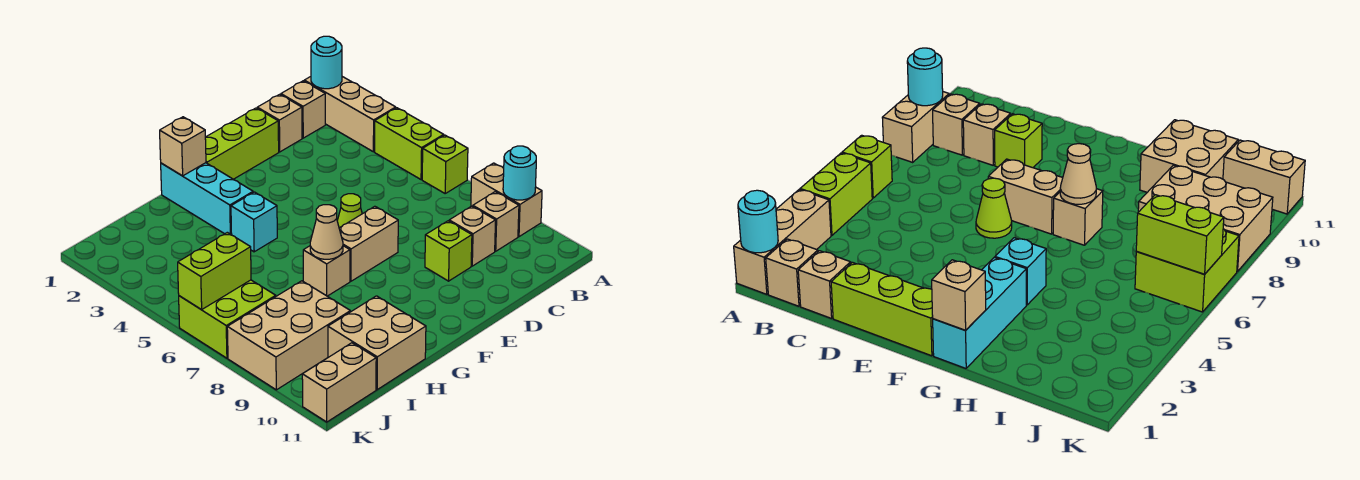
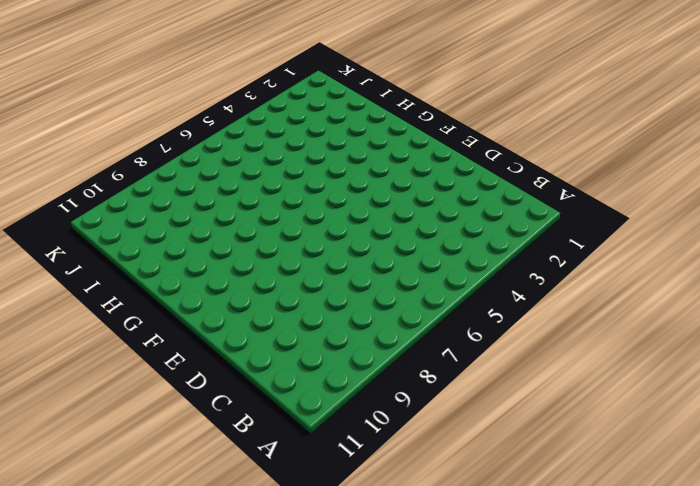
none -> tan 1x3 brick [304,77,396,152]
none -> lime 1x2 brick [375,108,444,180]
none -> lime 1x1 brick [422,135,468,193]

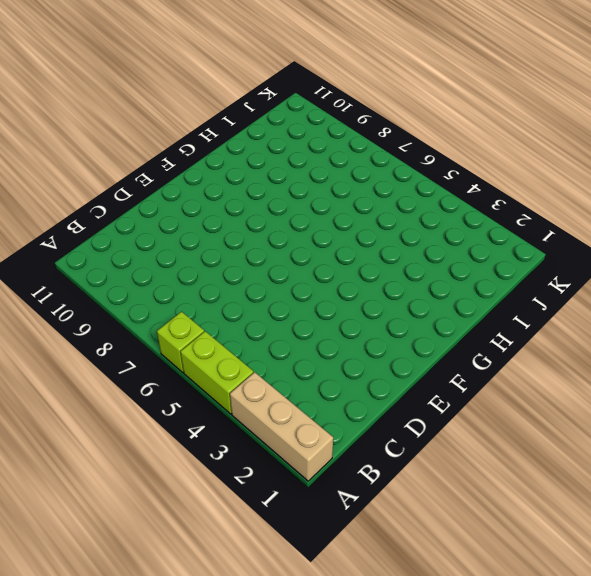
none -> tan 1x2 brick [471,163,542,237]
none -> tan 1x1 brick [281,81,325,138]
none -> tan 1x1 brick [473,192,519,251]

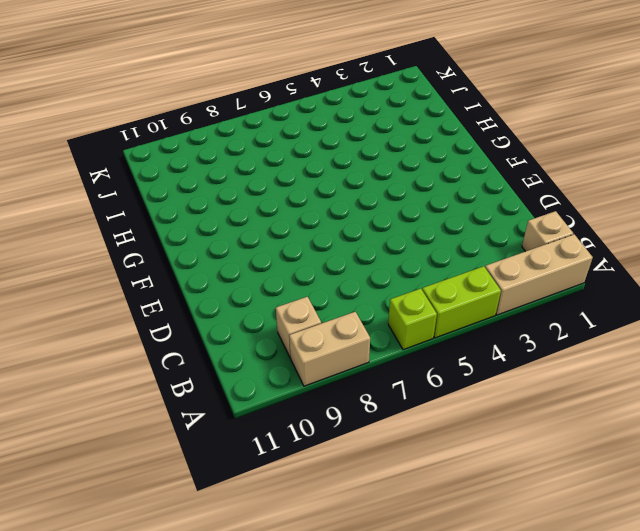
none -> tan 1x1 brick [257,94,302,152]
none -> tan 1x1 brick [449,206,496,266]
none -> lime 1x3 brick [205,108,279,179]

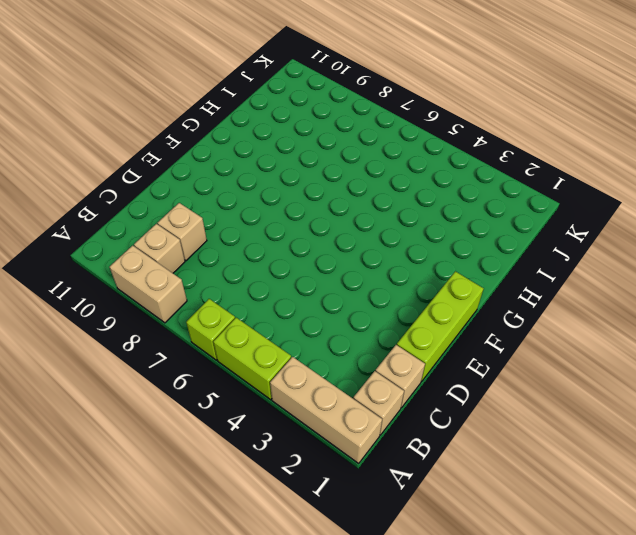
none -> lime 1x1 brick [425,221,472,281]
none -> lime 1x1 cone [337,194,362,228]
none -> tan 1x2 brick [339,206,398,281]

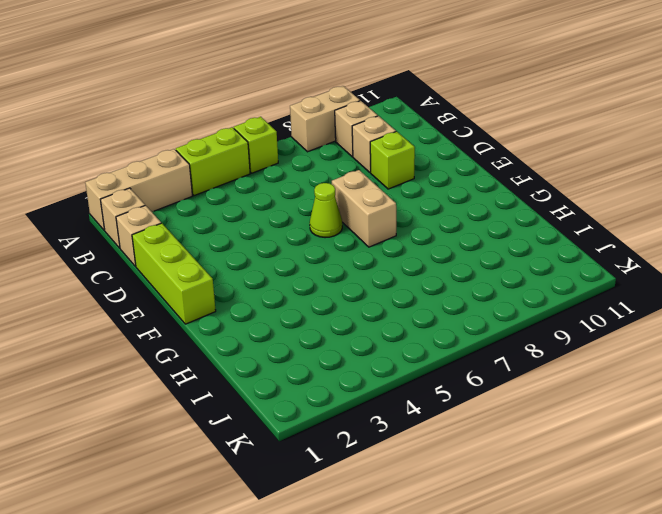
none -> cyan 1x3 brick [161,163,253,235]
none -> cyan 1x1 brick [231,192,277,252]
none -> tan 1x1 brick [303,246,350,296]

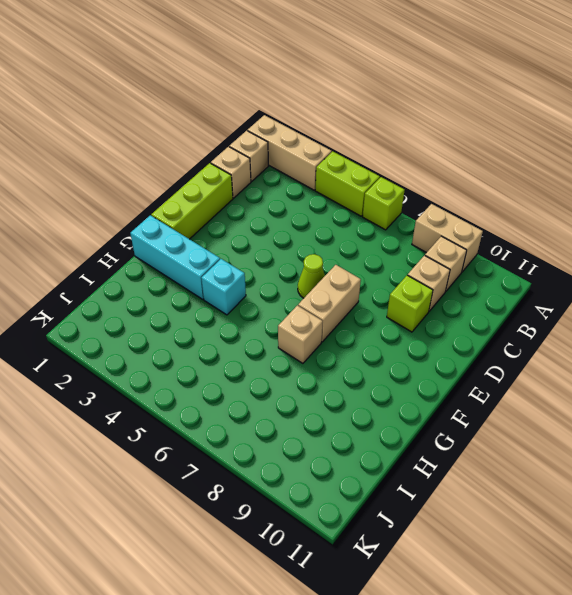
none -> tan 2x2 brick [328,296,426,390]
none -> tan 2x3 brick [227,281,350,390]
none -> lime 2x2 brick [179,280,276,358]

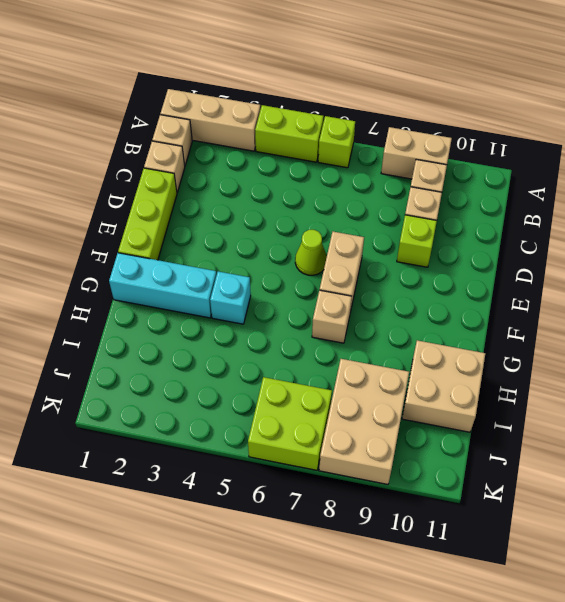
none -> tan 1x2 brick [302,343,376,422]
none -> cyan 1x1 round brick [311,36,342,89]
none -> cyan 1x1 round brick [503,146,536,200]

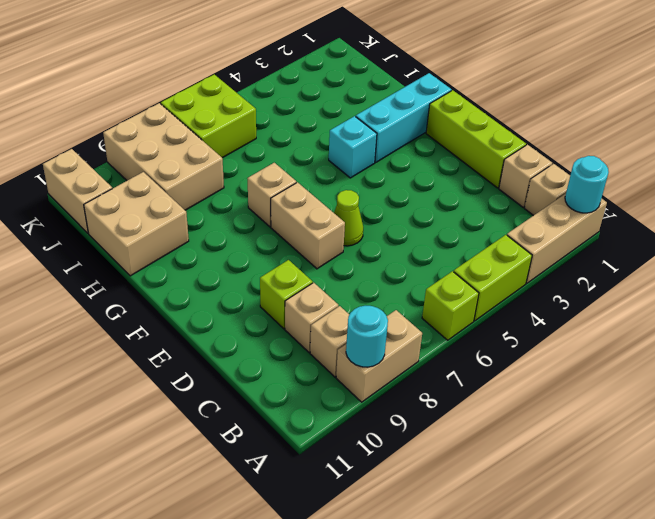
none -> tan 1x1 brick [160,117,206,176]
none -> tan 1x1 cone [310,205,343,259]
none -> lime 1x2 brick [178,232,251,310]

